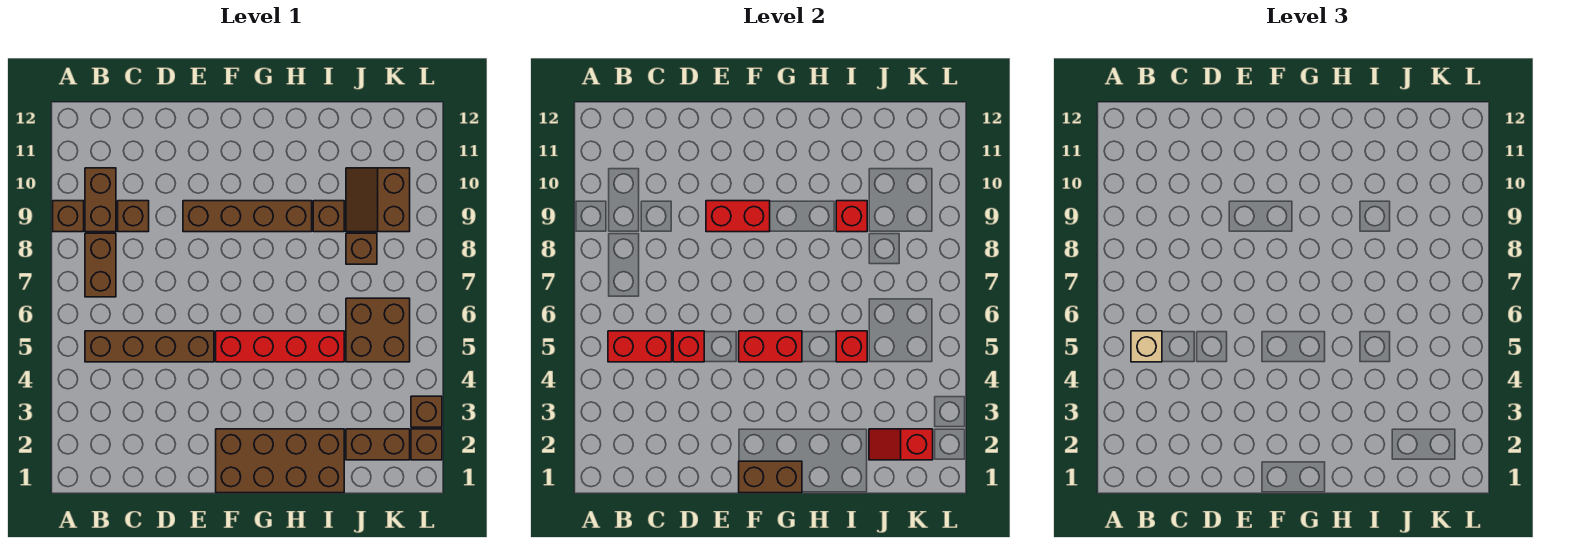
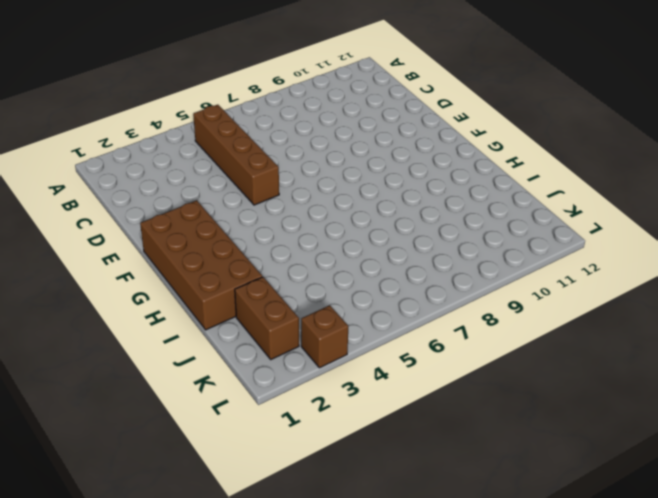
none -> brown 1x1 brick [53,201,84,232]
none -> brown 1x2 brick [85,233,116,297]
none -> brown 1x2 brick [85,168,116,232]

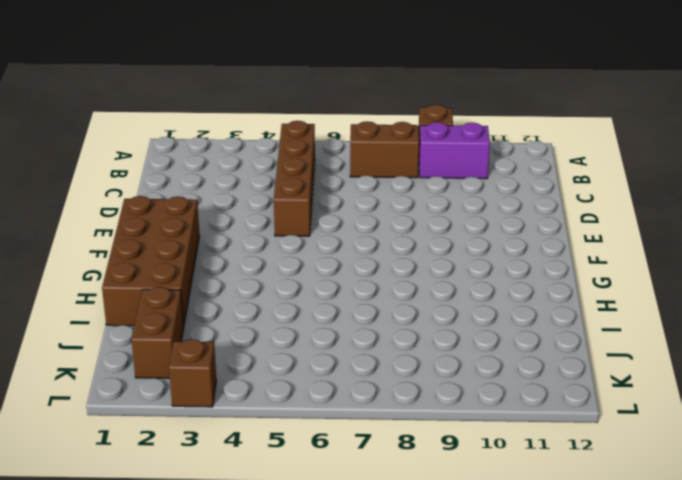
purple 1x2 brick [419,122,490,179] -> brown 1x2 brick [85,168,116,232]
none -> brown 1x1 brick [118,201,149,232]
none -> brown 1x4 brick [183,201,312,232]
none -> red 1x4 brick [216,331,344,362]

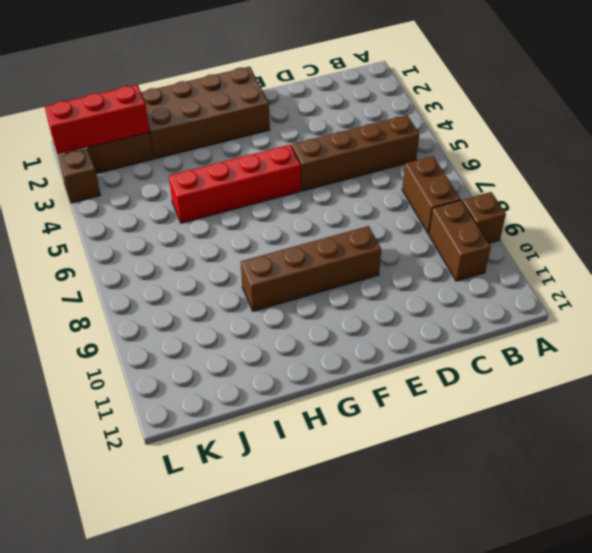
red 1x3 brick [45,85,150,154] -> red 1x2 slope [869,429,933,460]
none -> brown 1x1 brick [118,201,149,232]
none -> brown 1x1 brick [313,201,344,232]
none -> brown 2x2 brick [346,298,410,362]

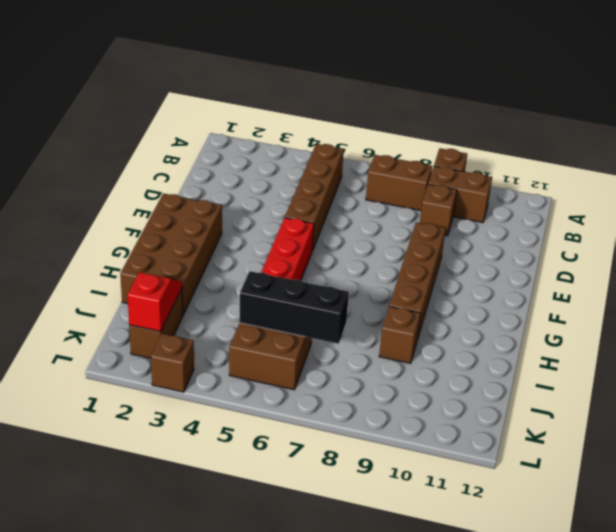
black 1x3 brick [240,271,349,344] -> none
none -> brown 1x1 brick [346,233,377,264]
none -> brown 2x2 slope [346,168,410,232]
none -> brown 1x1 brick [411,429,442,460]

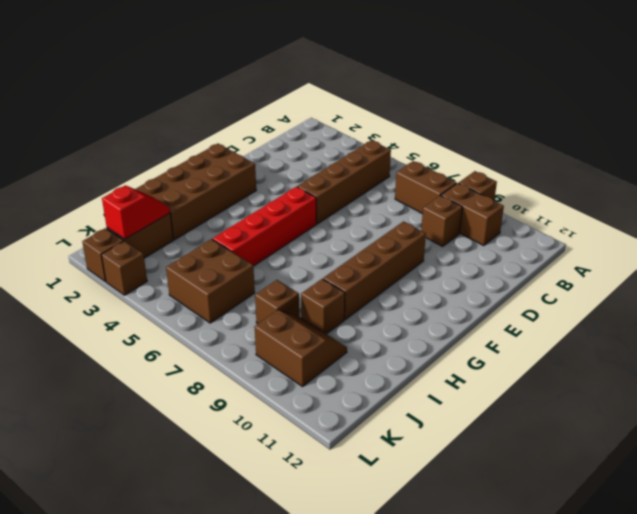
none -> red 1x2 brick [608,331,672,362]
none -> red 1x1 brick [673,331,704,362]
none -> red 1x2 brick [706,201,770,232]

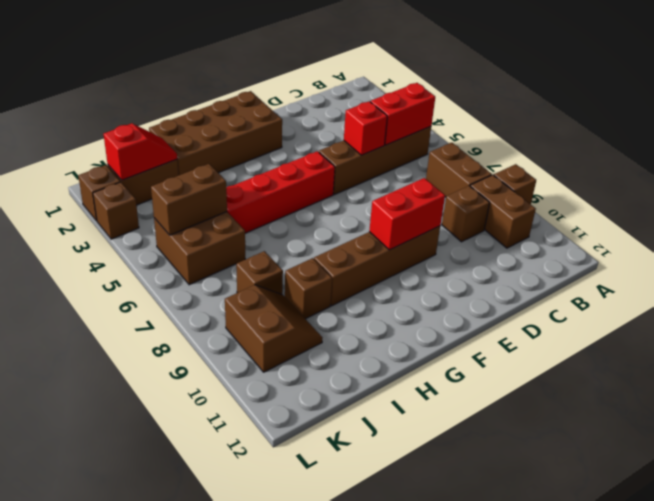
brown 1x2 brick [151,164,227,235] -> brown 1x2 brick moved to [739,461,802,493]
none -> red 1x2 brick [739,331,802,362]
none -> red 1x1 brick [836,331,867,362]
none -> red 1x1 brick [836,201,867,232]

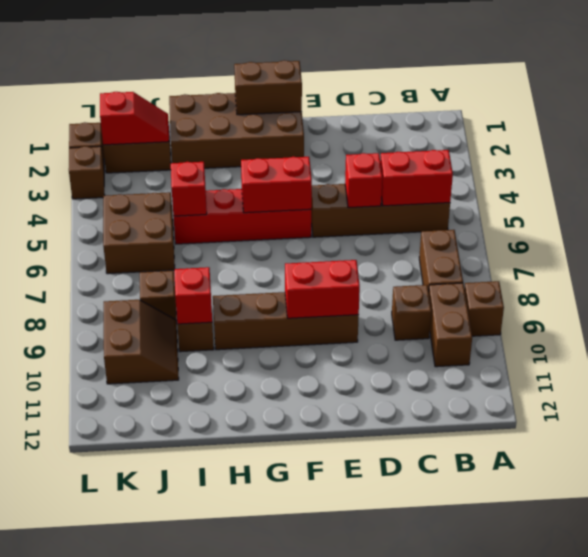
none -> tan 1x1 brick [1131,331,1162,362]

